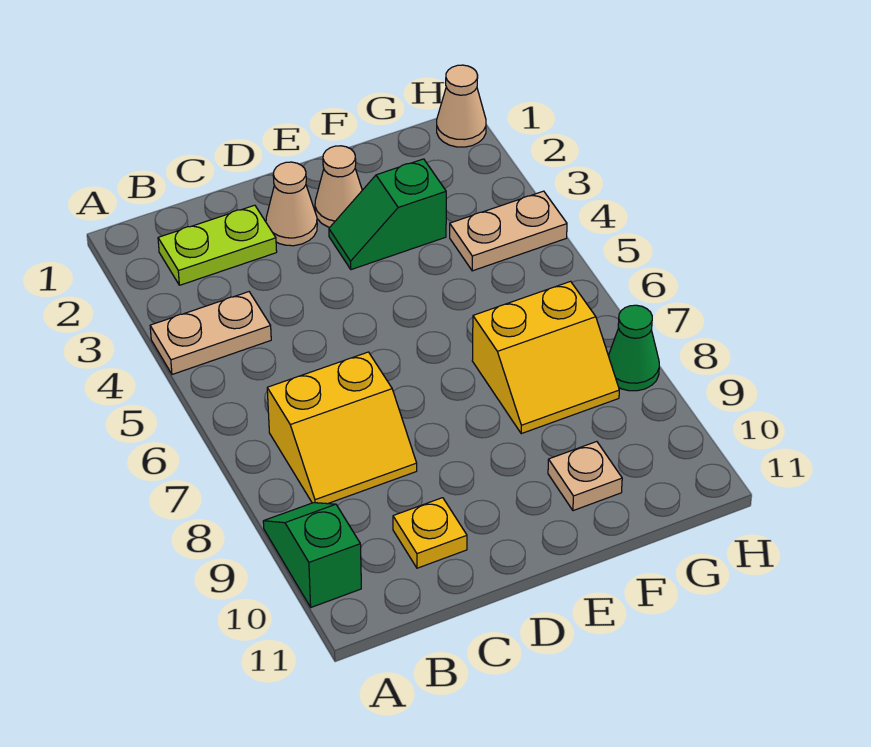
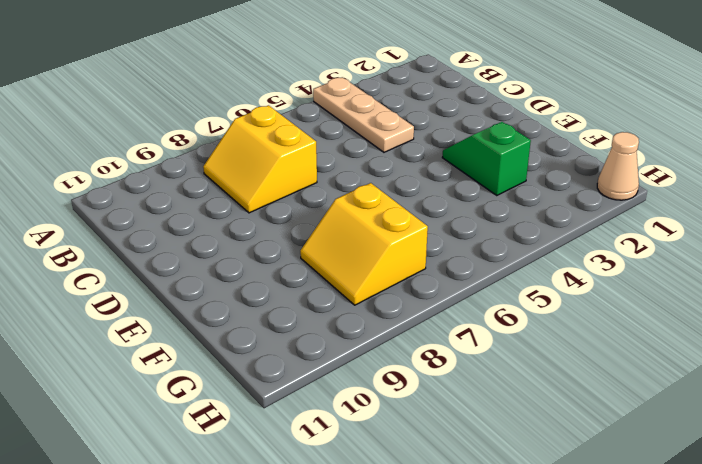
tan 1x3 plate [313,77,414,152] -> tan 1x2 plate [150,292,271,374]
none -> green 1x2 slope [263,503,361,607]
none -> lime 1x2 plate [158,205,277,285]
none -> yellow 1x1 plate [393,498,467,568]

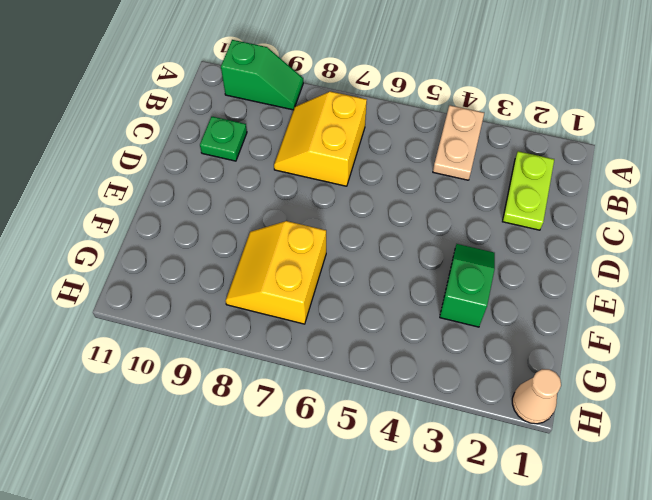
green 1x1 plate [200,117,247,161] -> yellow 1x1 plate [393,498,467,568]
none -> tan 1x1 cone [266,162,317,246]
none -> tan 1x1 cone [315,146,362,227]
none -> tan 1x1 plate [548,442,622,511]

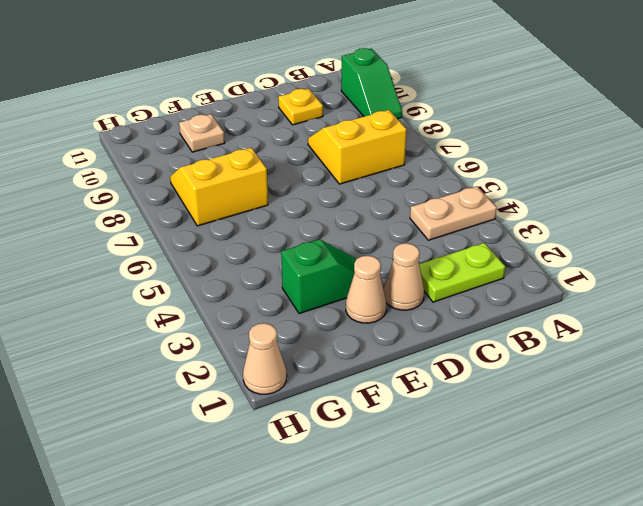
none -> tan 1x2 plate [450,191,567,271]
none -> green 1x1 cone [608,305,659,391]

